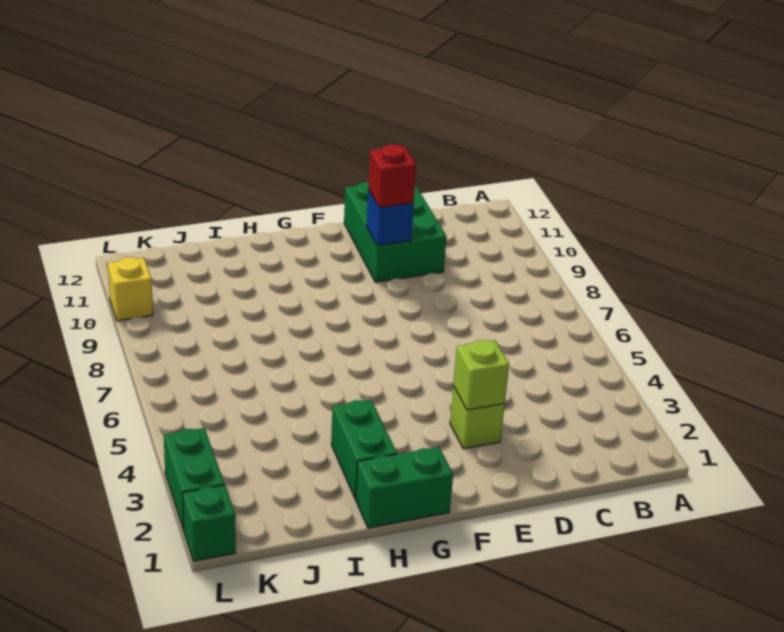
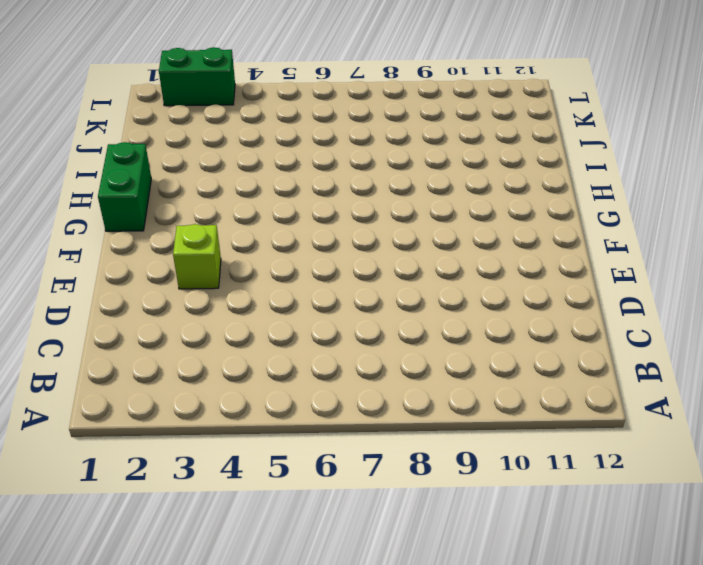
none -> green 2x3 brick [344,182,447,282]
none -> green 1x2 brick [331,400,397,499]

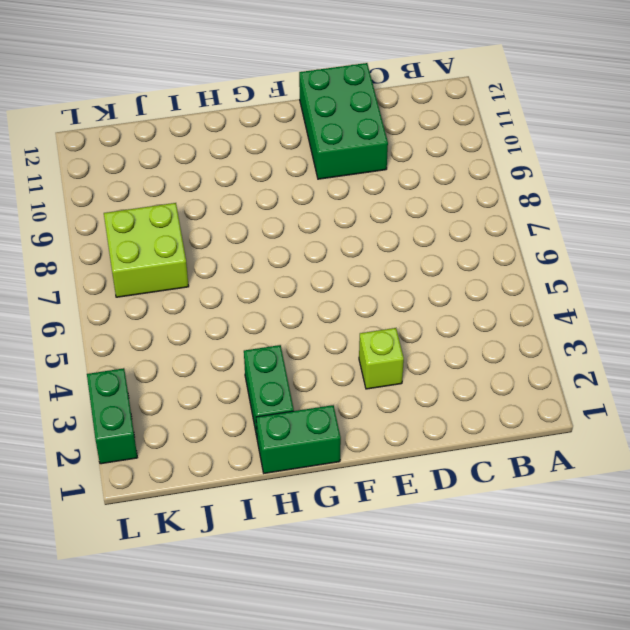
lime 2x2 brick [104,203,189,297] -> none
none -> green 1x1 brick [183,485,236,561]
none -> yellow 1x1 brick [108,257,153,321]

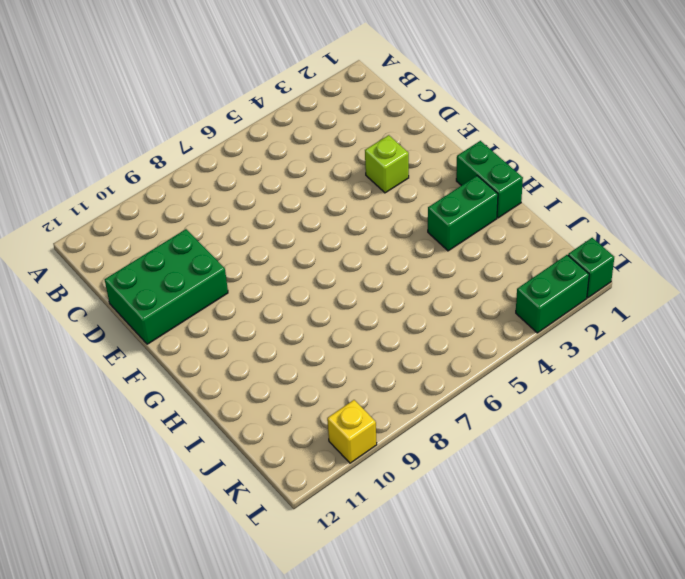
none -> lime 1x1 brick [453,340,509,410]
none -> blue 1x1 brick [367,189,414,245]

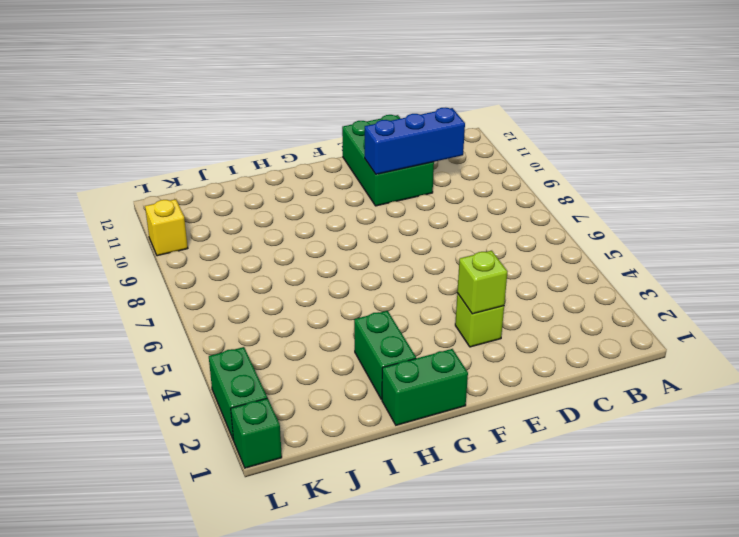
blue 1x3 brick [365,108,465,174] -> blue 1x1 brick [367,189,414,245]
none -> red 1x1 brick [368,144,416,208]

